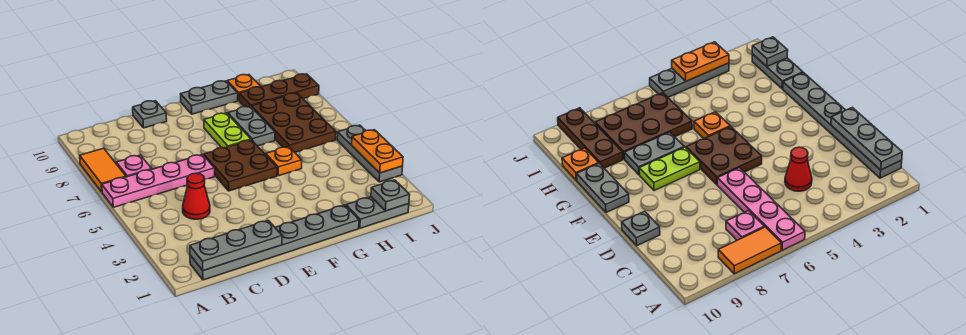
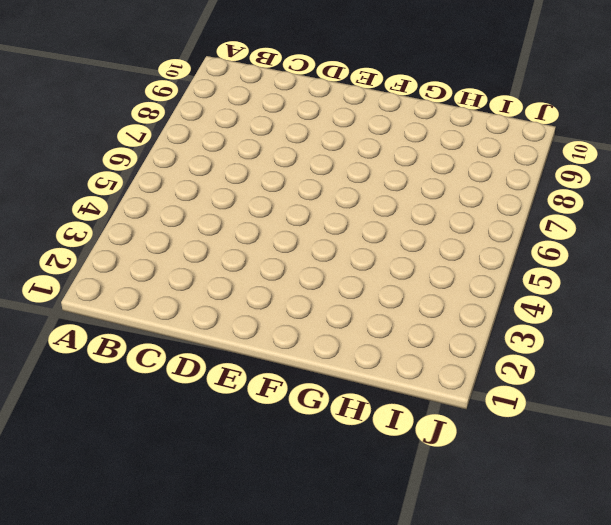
none -> pink 1x4 plate [102,154,215,207]
none -> orange 1x2 tile [80,148,126,192]
none -> grey 1x6 plate [190,205,359,280]

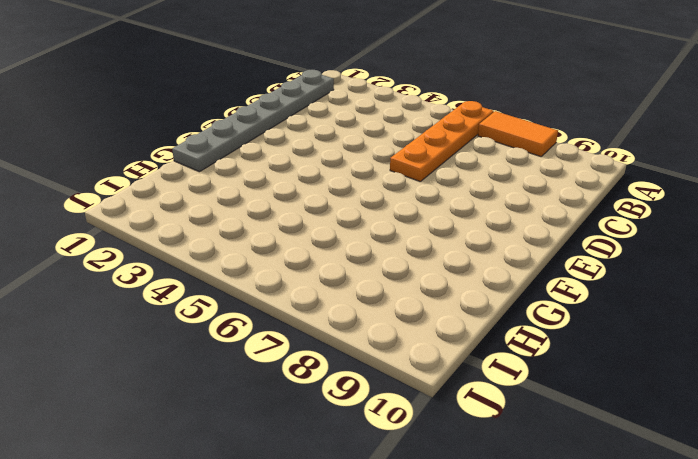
orange 1x4 plate [390,101,494,181] -> pink 1x4 plate [102,154,215,207]
none -> pink 1x1 plate [116,155,152,177]
none -> red 1x1 cone [183,173,210,219]
none -> grey 1x1 plate [133,101,167,128]

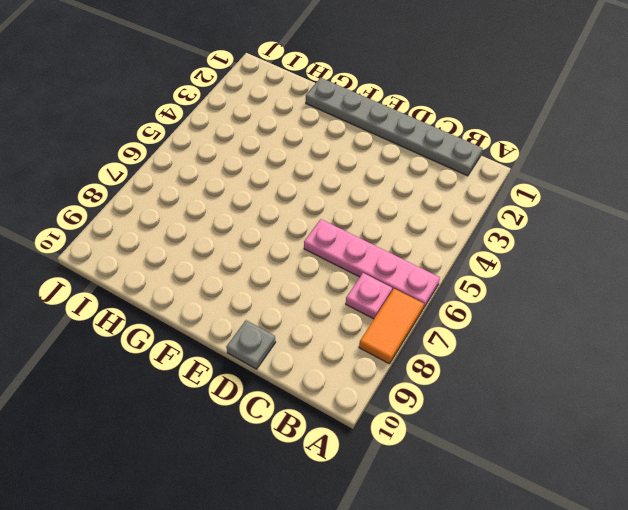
none -> red 1x1 cone [183,173,210,219]
none -> brown 2x2 plate [204,140,277,191]
none -> lime 1x2 plate [204,113,251,148]

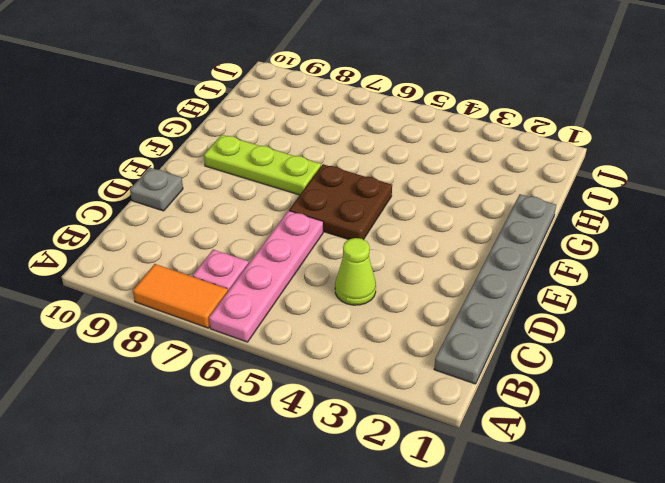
lime 1x1 cone [335,238,376,305] -> red 1x1 cone [183,173,210,219]
lime 1x3 plate [204,135,321,195] -> lime 1x2 plate [204,113,251,148]
none -> grey 1x2 plate [180,81,238,114]
none -> orange 1x1 plate [266,147,302,176]
none -> grey 1x2 plate [228,106,275,146]

